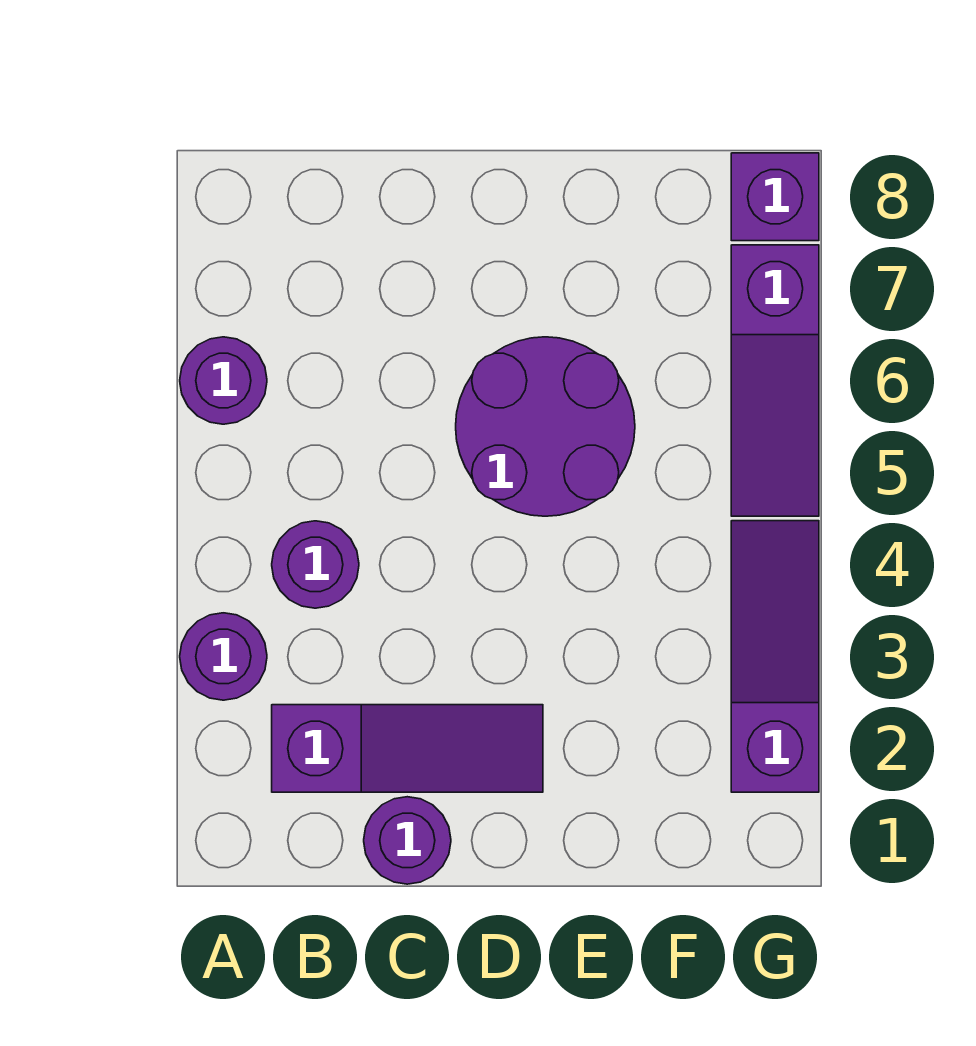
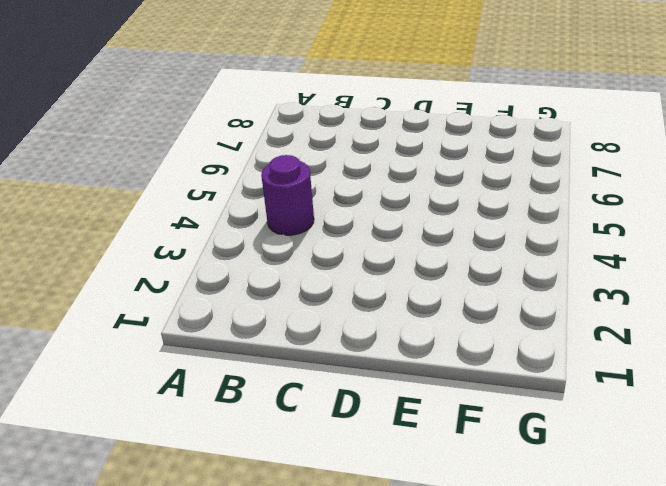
none -> purple 1x1 round brick [180,613,267,700]
none -> purple 1x1 round brick [180,337,267,424]

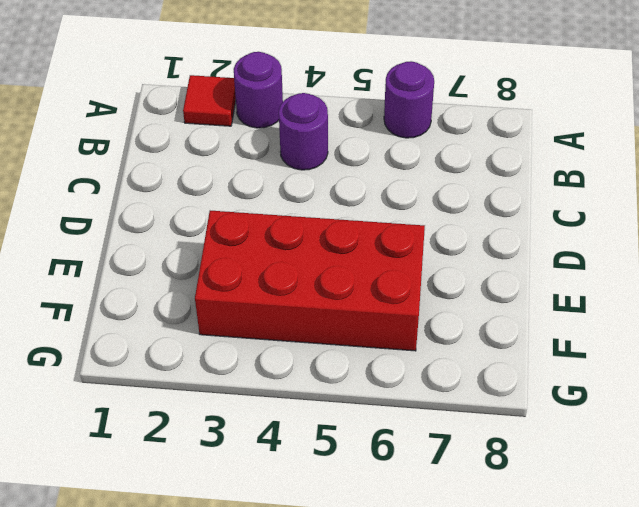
red 1x1 tile [183,75,236,126] -> none
red 2x4 brick [195,211,425,351] -> purple 2x2 round brick [456,337,635,516]
none -> purple 1x3 slope [272,705,543,792]
none -> purple 1x1 round brick [364,797,451,884]

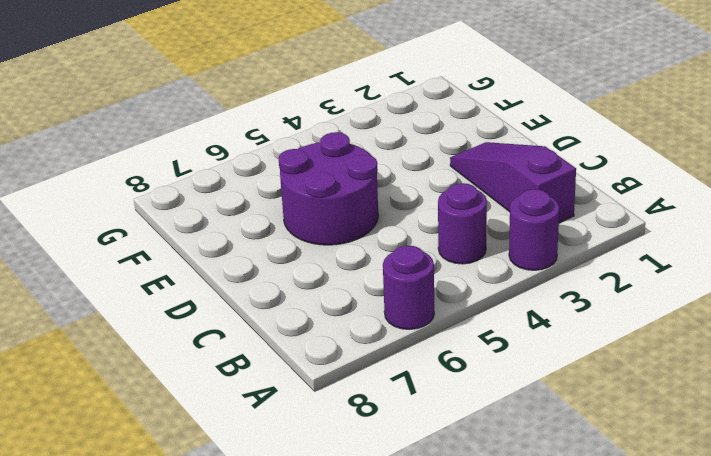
none -> purple 1x1 round brick [364,797,451,884]
none -> purple 1x3 slope [731,521,819,792]

